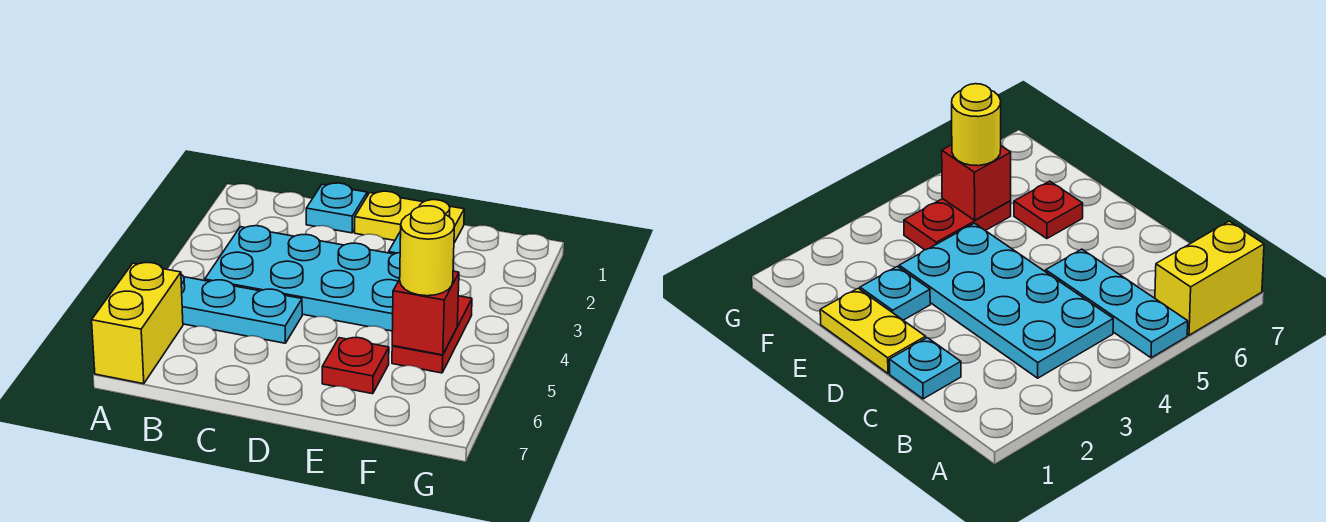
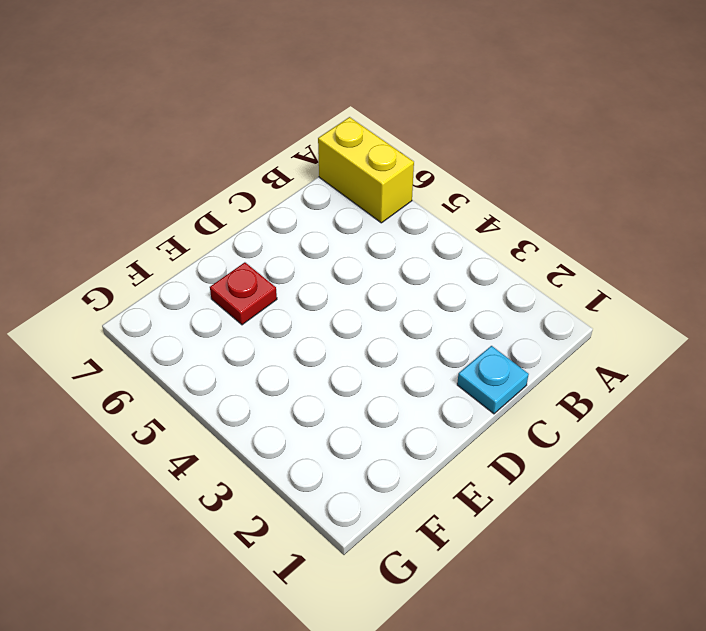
none -> cyan 1x3 plate [181,274,302,343]
none -> cyan 2x4 plate [205,226,400,331]

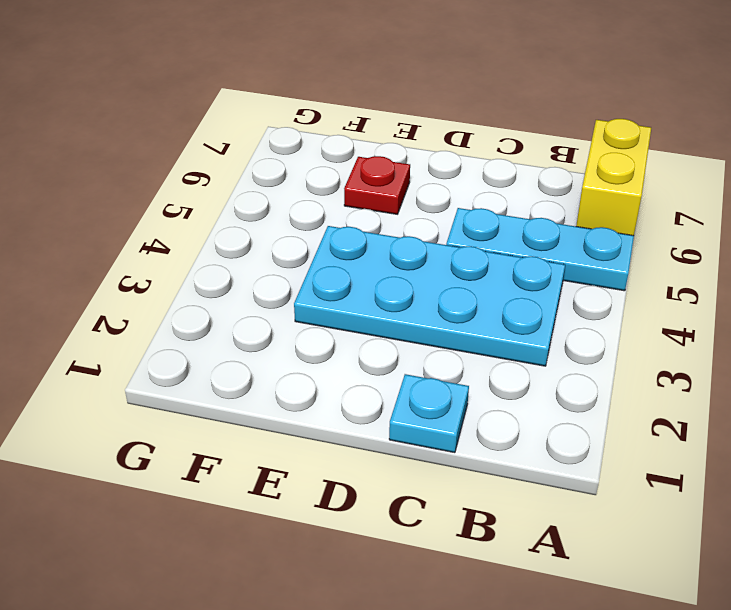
none -> yellow 1x2 plate [355,191,464,243]
none -> cyan 1x1 plate [860,266,930,320]

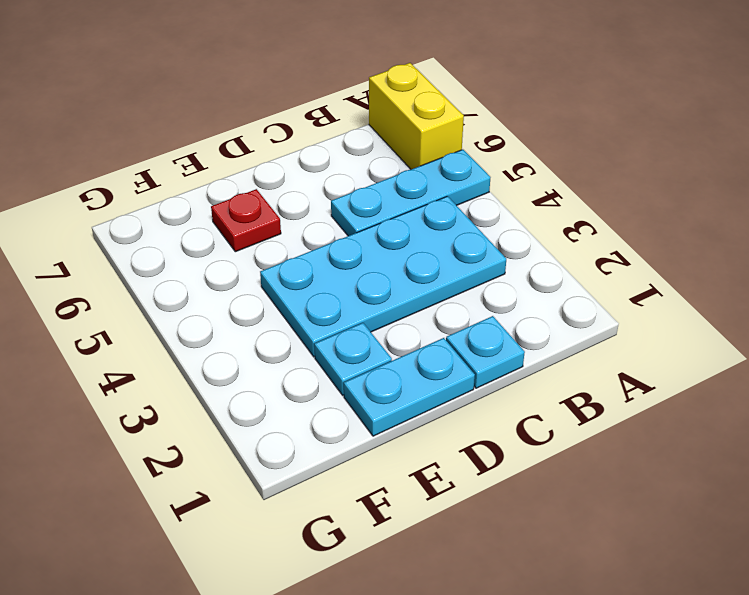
cyan 1x2 plate [344,338,475,436] -> yellow 1x2 plate [355,191,464,243]
none -> red 1x2 plate [392,296,472,373]
none -> red 1x1 brick [392,271,459,355]

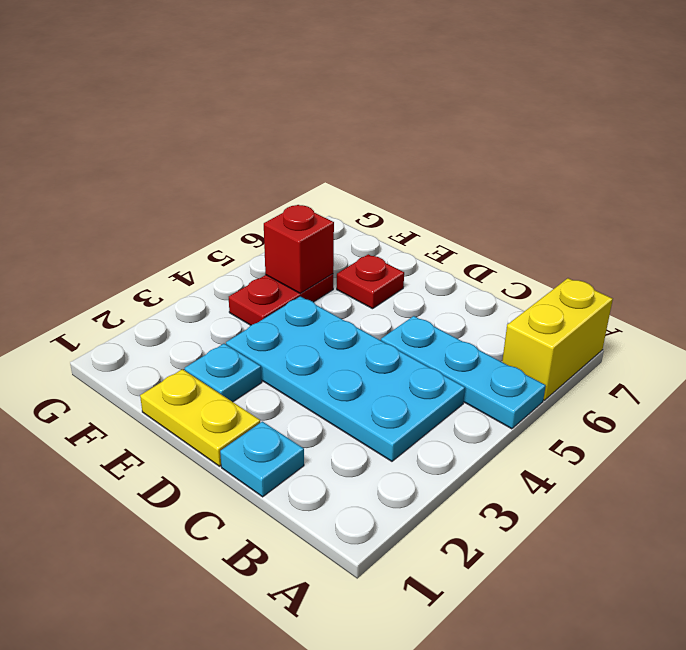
none -> yellow 1x1 round brick [400,206,455,296]

